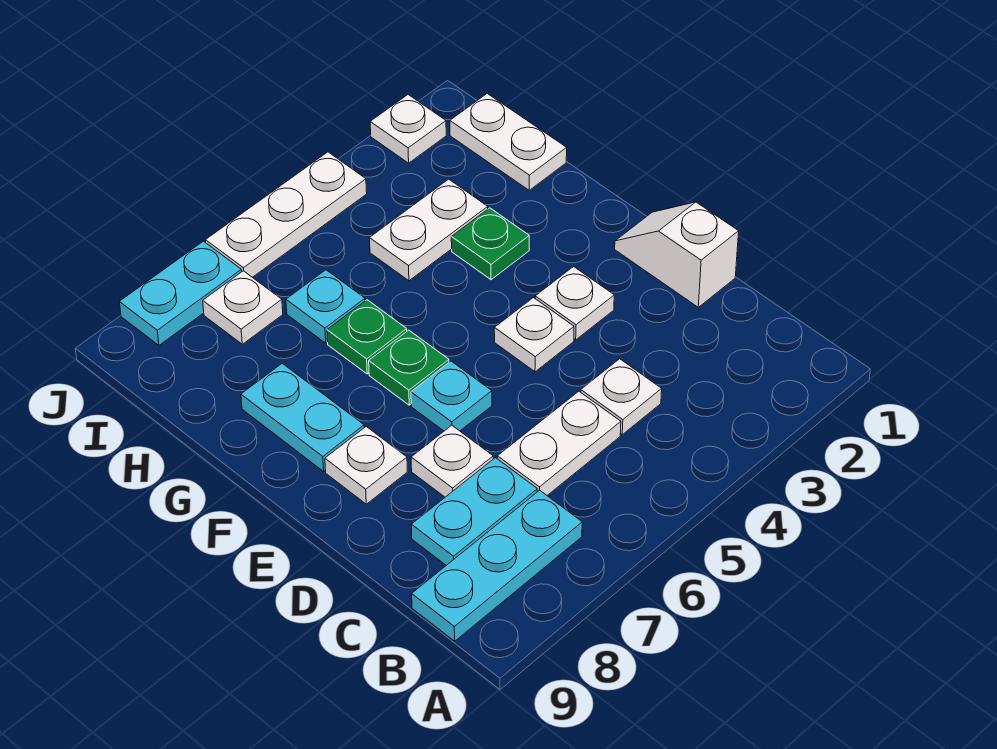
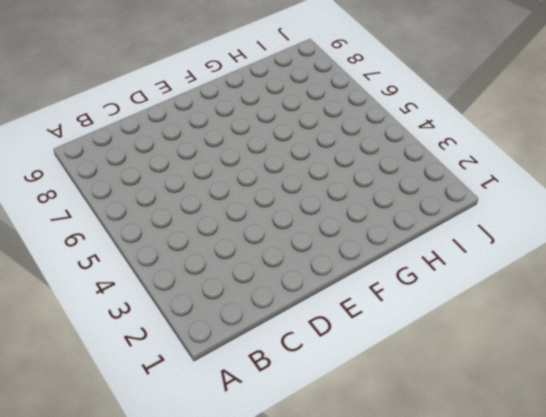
none -> cyan 1x3 plate [412,490,582,641]
none -> white 1x1 plate [581,359,662,434]
none -> white 1x2 plate [497,391,621,495]

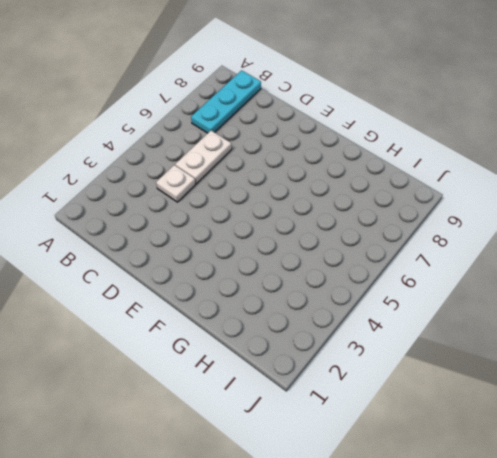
none -> cyan 1x2 plate [411,458,537,565]
none -> white 1x2 slope [615,202,739,307]
none -> white 1x1 plate [411,425,493,497]

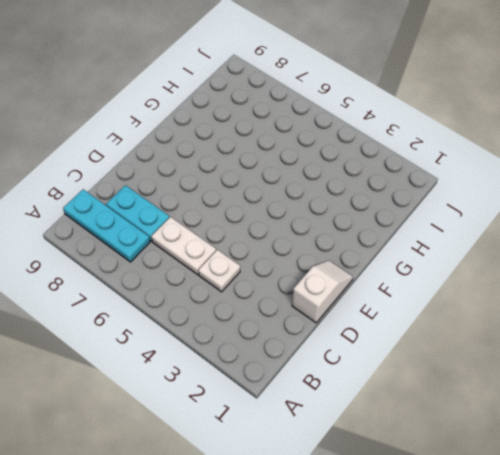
none -> white 1x1 plate [411,425,493,497]
none -> white 1x1 plate [535,267,614,340]
none -> white 1x1 plate [494,298,574,372]

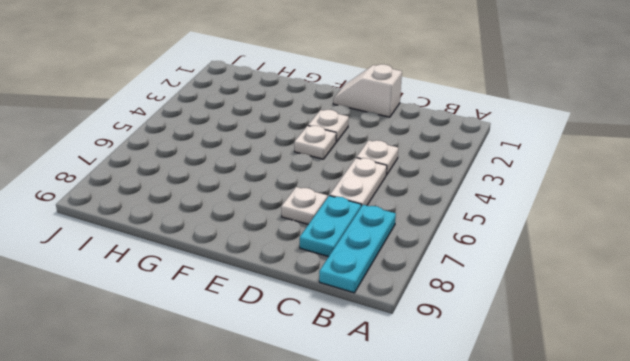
none -> cyan 1x1 plate [411,361,492,431]
none -> white 1x1 plate [325,427,407,504]
none -> green 1x1 plate [369,330,449,405]

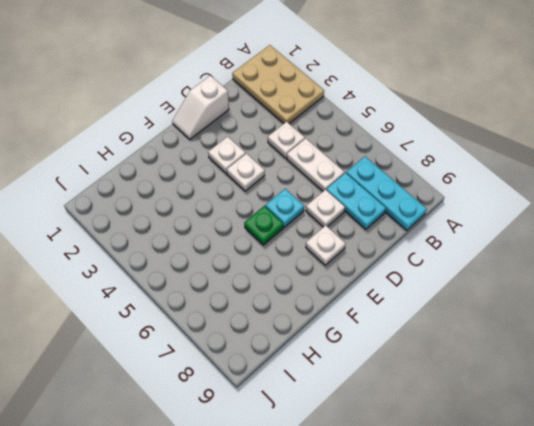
tan 2x3 plate [232,45,324,124] -> none
none -> cyan 1x2 plate [241,363,364,471]
none -> green 1x1 plate [451,208,529,280]
none -> green 1x1 plate [327,300,407,374]

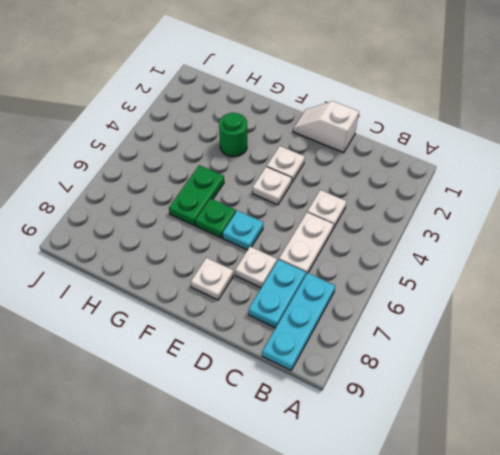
green 1x1 round brick [219,113,247,157] -> green 1x1 plate [451,208,529,280]
green 1x2 plate [169,165,224,226] -> green 1x1 plate [327,300,407,374]
none -> cyan 1x2 plate [241,363,364,471]
none -> white 1x2 plate [450,94,567,190]
none -> white 1x2 plate [370,179,488,281]

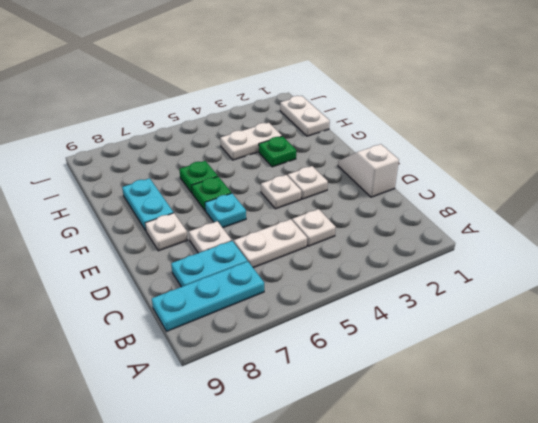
none -> cyan 1x1 plate [286,270,365,343]
none -> white 1x1 plate [203,271,283,344]
none -> white 1x1 plate [370,95,446,163]

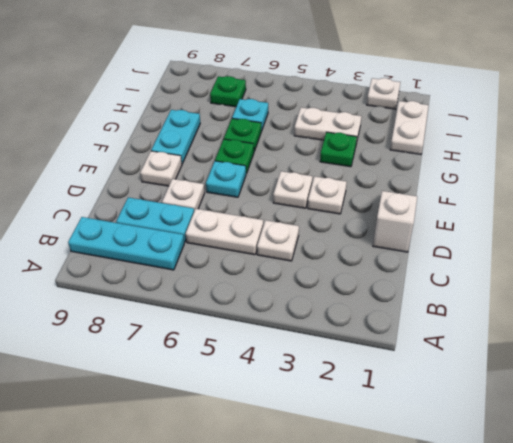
green 1x1 plate [210,76,246,107] -> white 1x1 plate [203,271,283,344]
none -> white 1x3 plate [206,152,367,277]
none -> cyan 1x2 plate [120,241,242,345]

